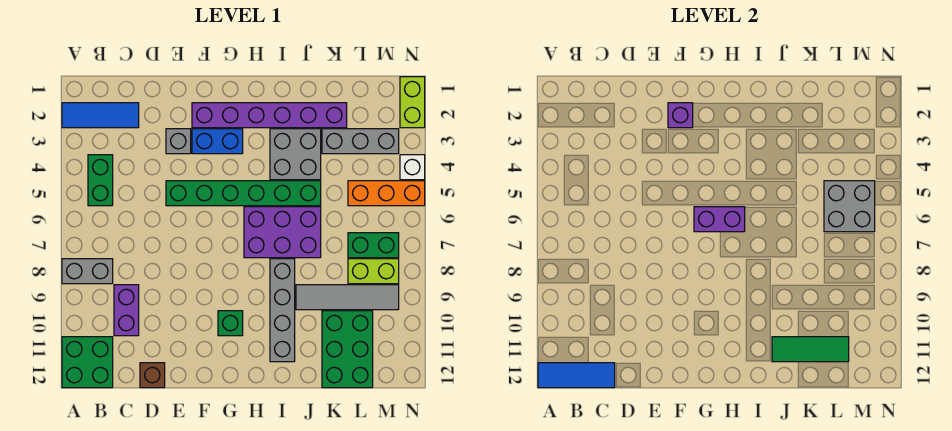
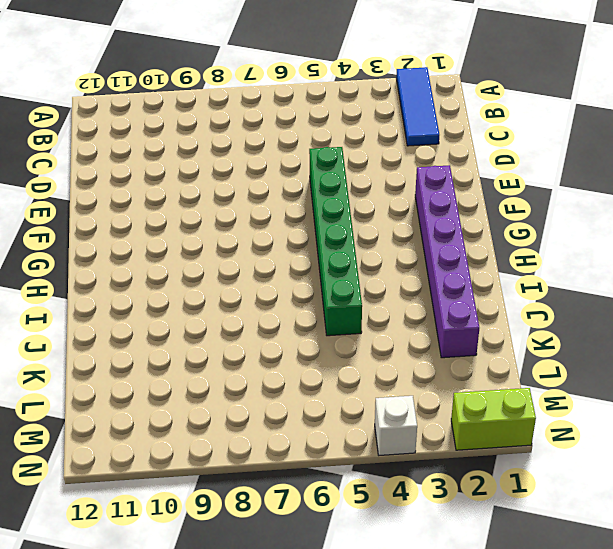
none -> grey 1x2 brick [62,259,113,284]
none -> green 2x2 brick [62,337,113,388]
none -> green 1x2 brick [88,155,113,206]

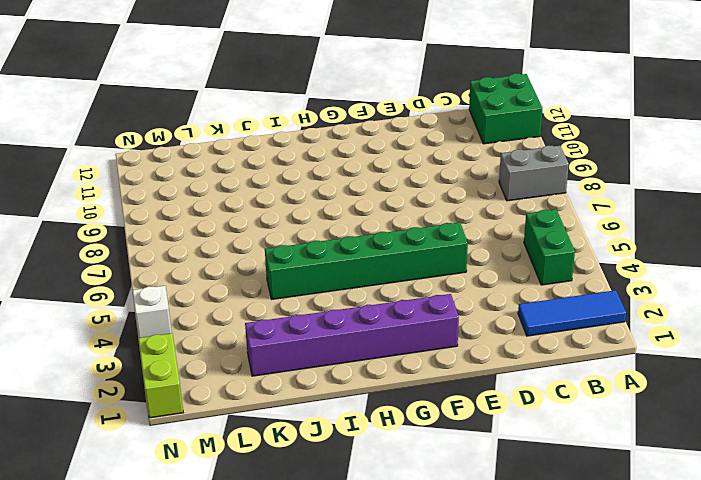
none -> purple 1x2 brick [114,285,139,336]
none -> brown 1x1 brick [140,363,165,388]
none -> grey 1x1 brick [166,129,191,154]

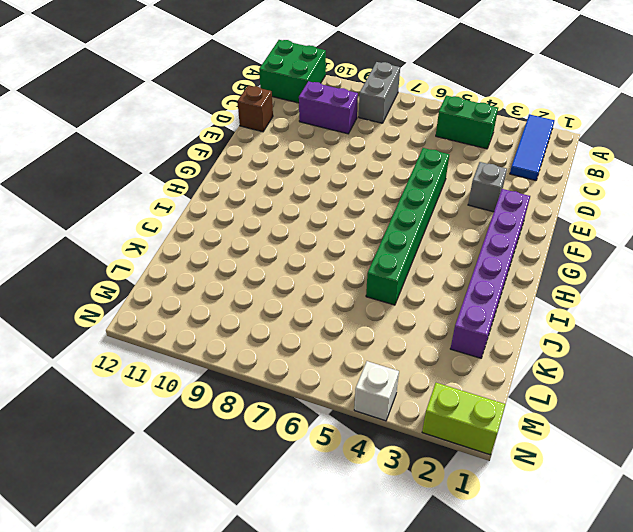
none -> blue 1x2 brick [192,129,243,154]
none -> green 1x1 brick [218,311,243,336]
none -> purple 2x3 brick [244,207,321,258]

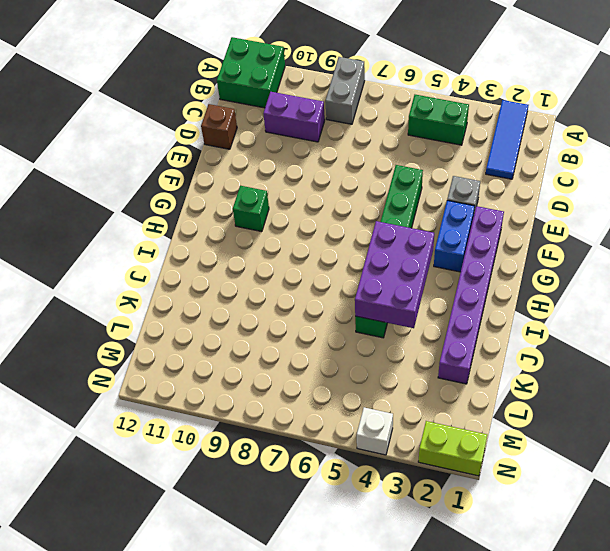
purple 2x3 brick [355,221,434,328] -> purple 2x3 brick moved to [244,207,321,258]
none -> grey 2x2 brick [270,129,321,180]
none -> grey 1x4 brick [270,259,295,362]
none -> grey 1x4 tile [296,285,399,310]

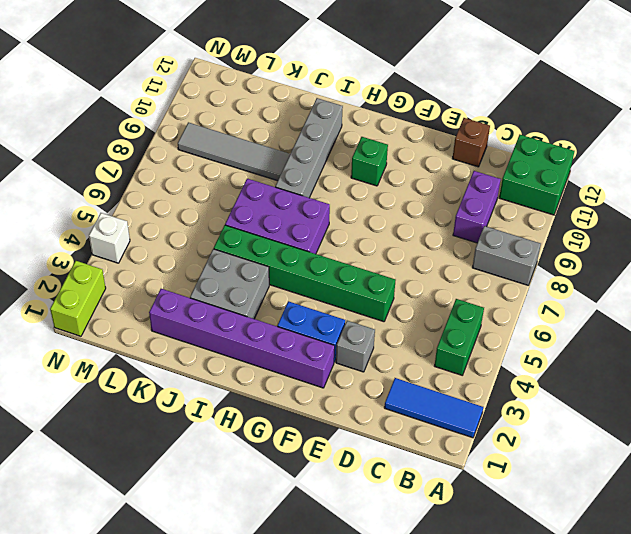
none -> grey 1x3 brick [322,129,399,154]
none -> green 2x3 brick [322,311,373,388]
none -> orange 1x3 brick [348,181,425,206]

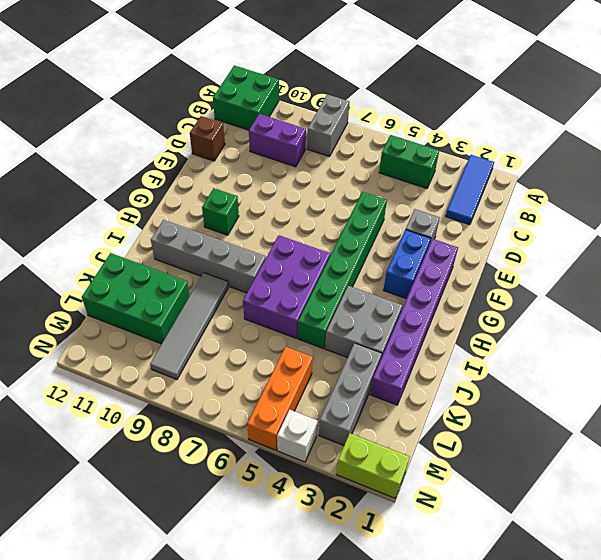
none -> green 1x2 brick [348,233,399,258]
none -> lime 1x2 brick [348,259,399,284]
none -> blue 1x3 tile [538,363,615,388]

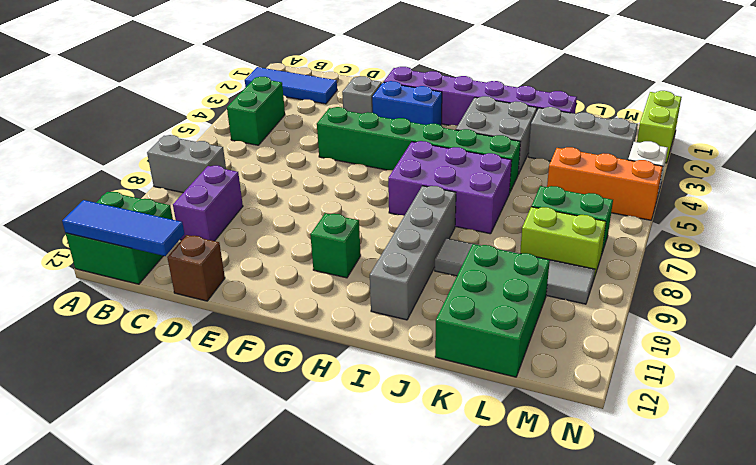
none -> purple 1x1 brick [668,103,693,128]
none -> purple 1x2 brick [694,207,745,232]
none -> green 1x3 tile [772,337,849,362]

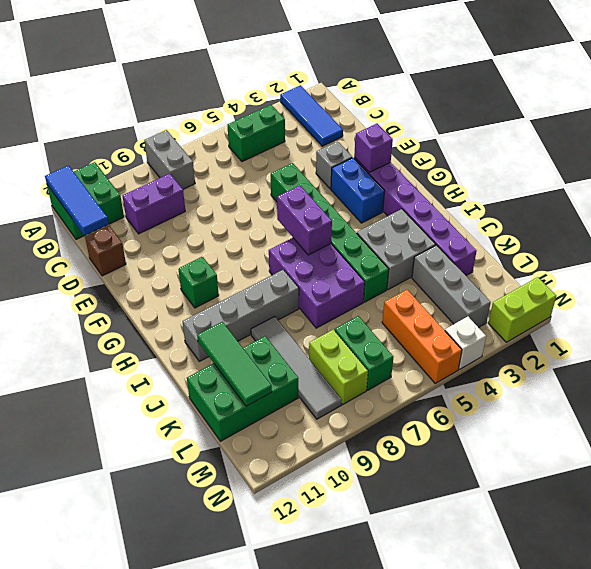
none -> grey 2x2 brick [824,181,875,232]

